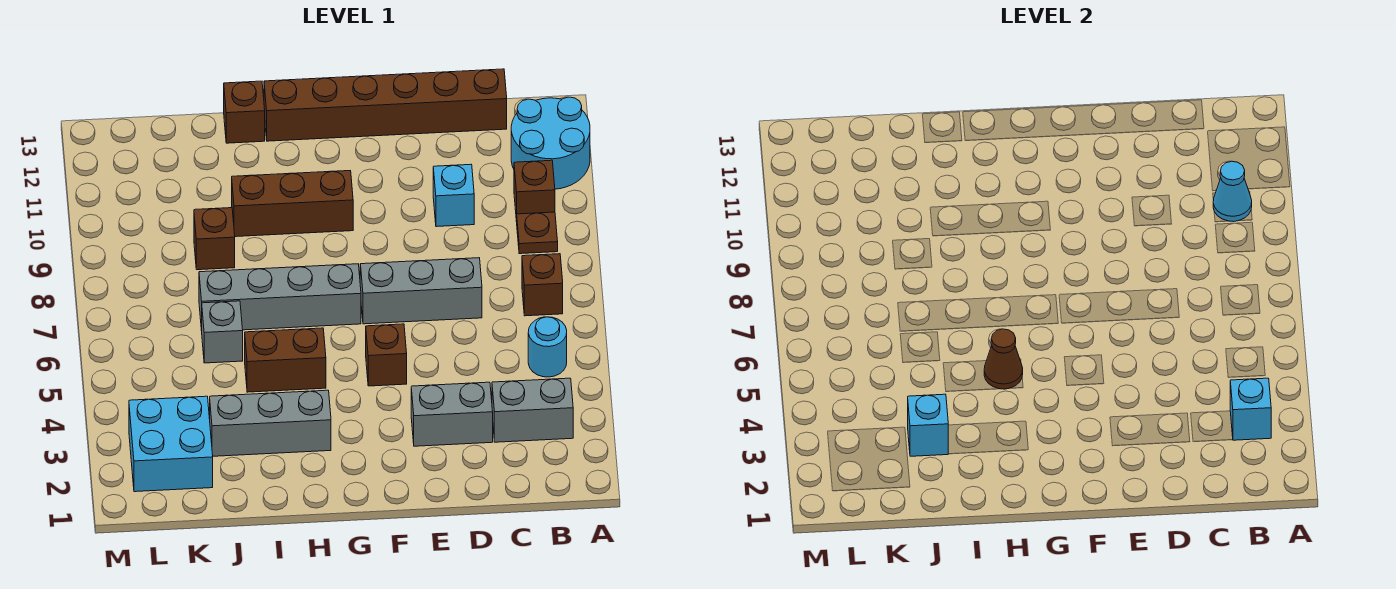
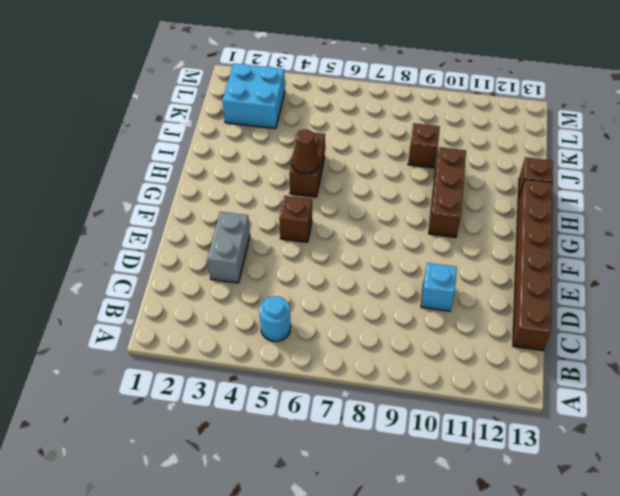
none -> cyan 2x2 round brick [511,97,590,189]
none -> grey 1x2 brick [492,378,573,442]
none -> brown 1x1 brick [522,254,563,316]

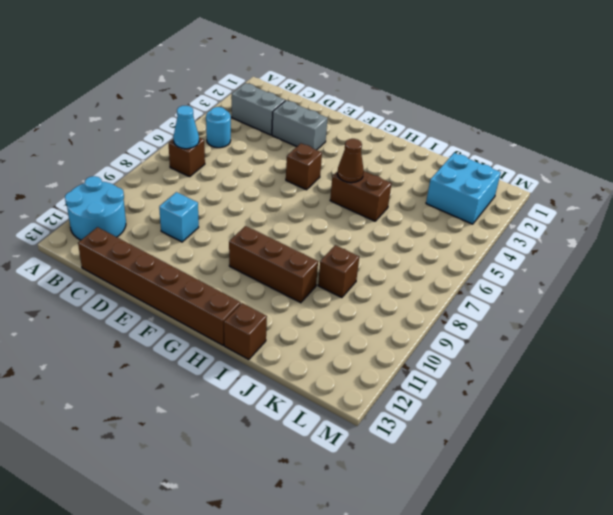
cyan 1x1 cone [173,106,199,149] -> cyan 1x1 cone moved to [1213,161,1252,222]
none -> brown 1x1 plate [517,212,558,254]
none -> brown 1x1 brick [514,160,555,222]
none -> grey 1x3 brick [360,258,482,324]

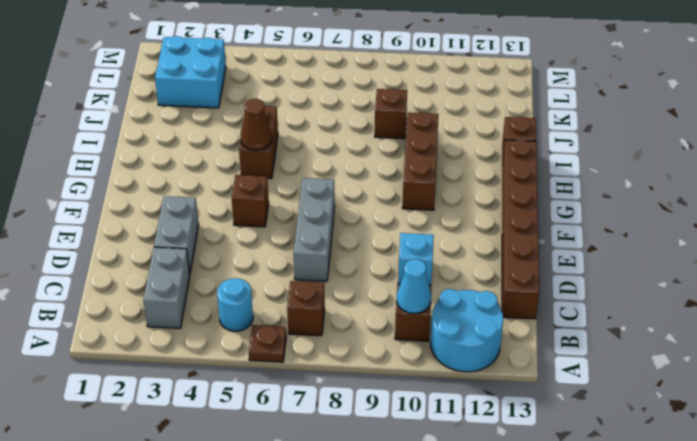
brown 1x1 plate [249,325,286,362] -> brown 1x1 plate moved to [517,212,558,254]
none -> grey 1x4 brick [199,264,361,331]
none -> grey 1x3 brick [210,390,331,456]
none -> grey 1x1 brick [202,301,243,363]

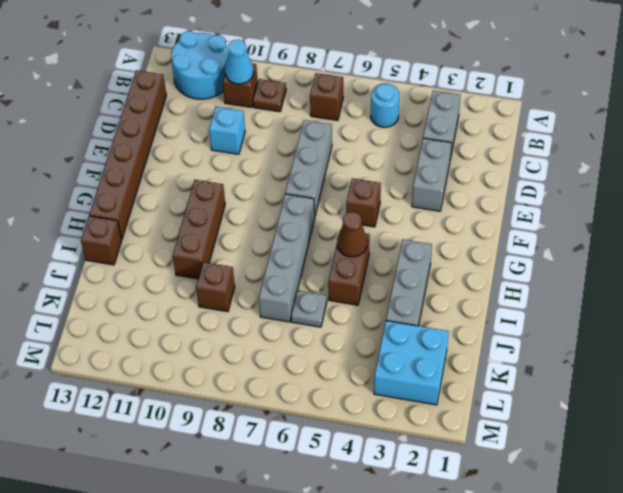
grey 1x1 plate [291,291,327,327] -> grey 1x1 brick [202,301,243,363]
none -> cyan 1x1 brick [1230,378,1271,440]
none -> cyan 1x1 brick [908,394,948,456]

